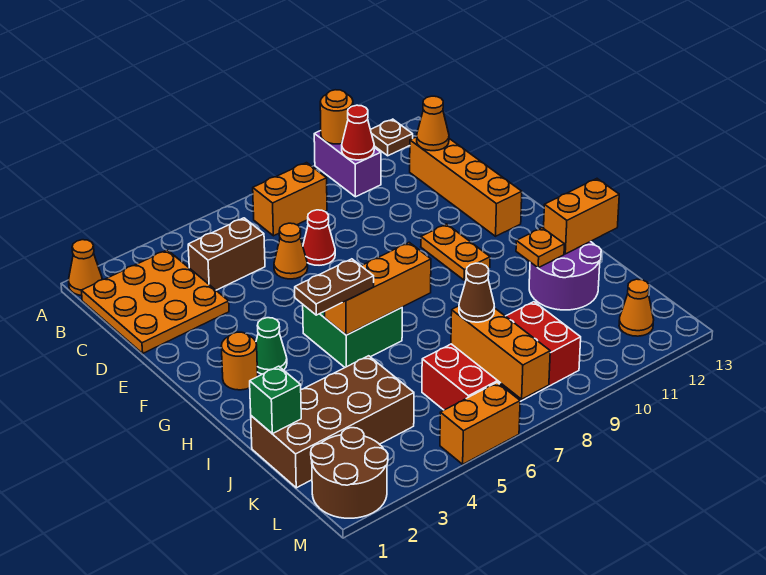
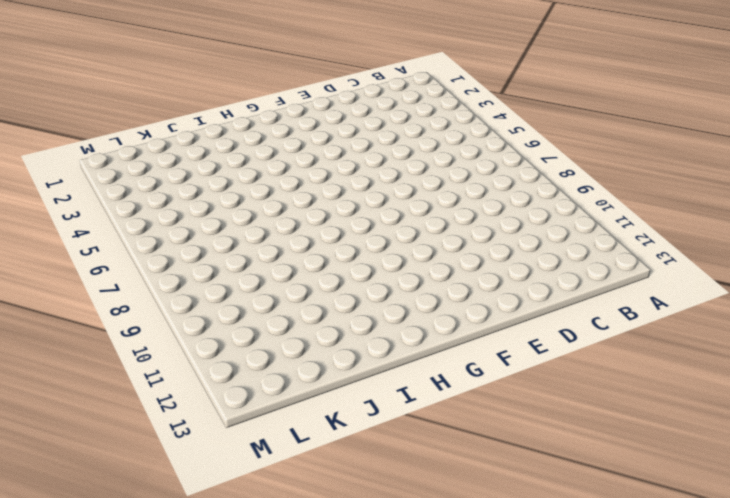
none -> orange 1x1 cone [68,240,102,295]
none -> purple 1x2 brick [314,131,381,197]
none -> brown 1x1 plate [370,119,413,156]

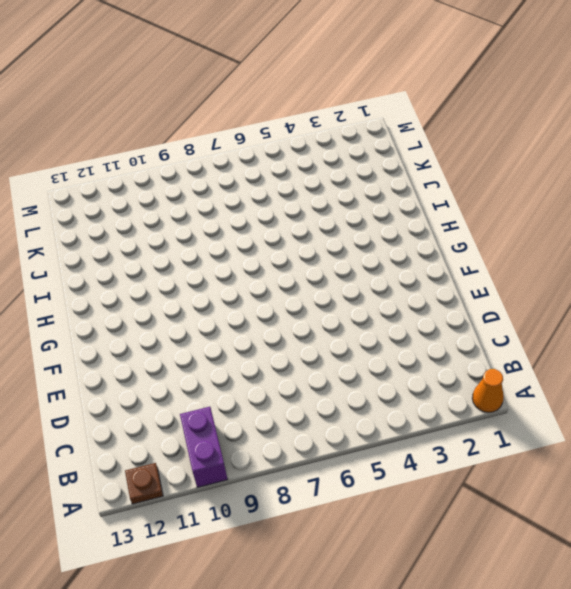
none -> orange 3x3 plate [81,250,229,353]
none -> orange 1x2 brick [253,163,327,236]
none -> brown 1x2 brick [188,218,265,290]

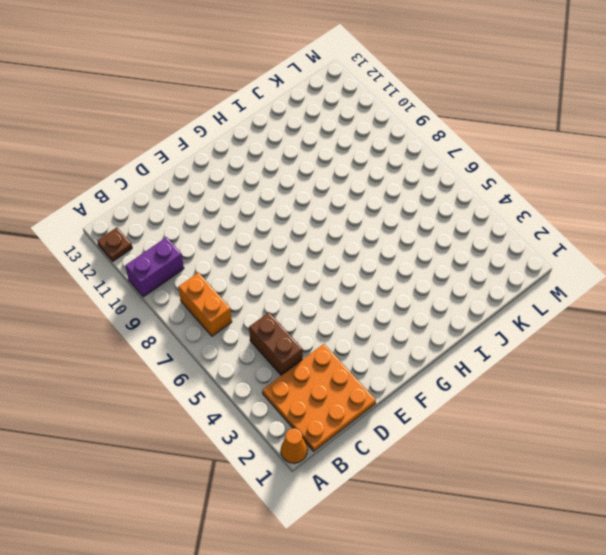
none -> orange 1x4 brick [410,137,522,236]
none -> orange 1x1 cone [274,223,308,279]
none -> red 1x1 cone [303,210,335,265]

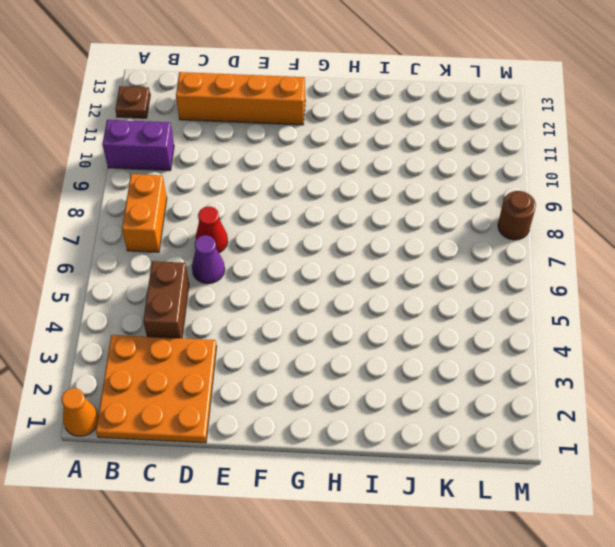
purple 1x1 cone [192,235,225,284] -> orange 1x1 cone [274,223,308,279]
brown 1x1 round brick [498,191,536,240] -> none
none -> orange 1x2 plate [421,224,490,280]
none -> orange 1x1 round brick [221,332,258,390]
none -> green 1x1 cone [256,318,287,374]

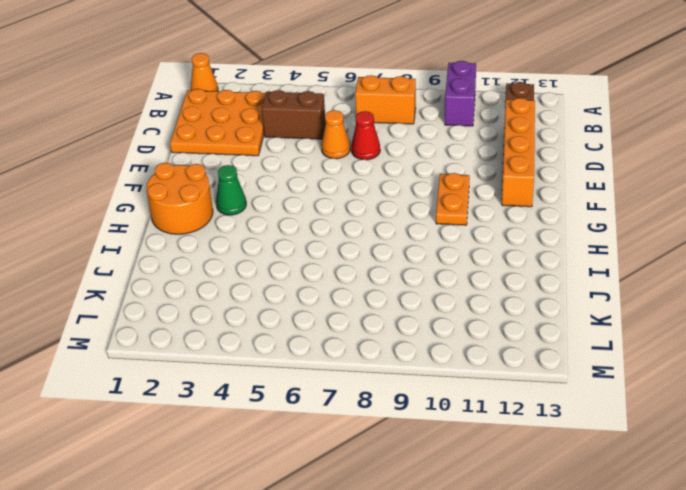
orange 2x2 round brick [146,163,213,234] -> orange 1x1 round brick [221,332,258,390]
none -> green 2x2 brick [303,305,402,367]
none -> purple 2x2 round brick [529,241,601,310]
none -> brown 2x4 brick [251,356,414,488]

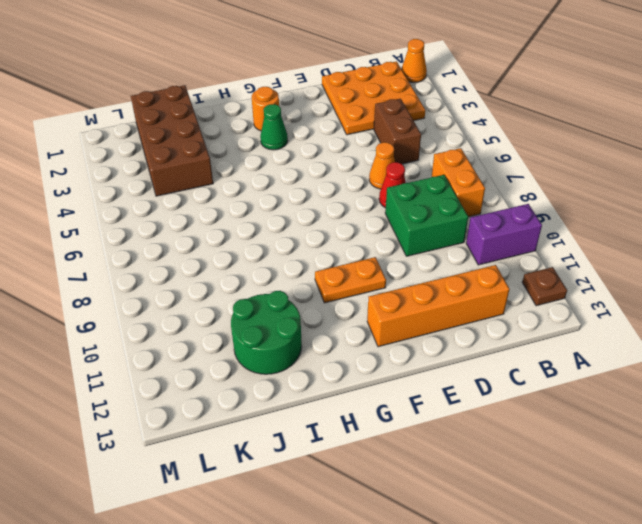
green 2x2 brick [385,175,468,256] -> green 2x2 brick moved to [303,305,402,367]
green 2x2 round brick [231,291,302,374] -> purple 2x2 round brick [529,241,601,310]
none -> red 2x4 brick [422,302,581,410]
none -> brown 2x2 round brick [311,428,388,518]
none -> orange 1x1 cone [619,279,654,336]

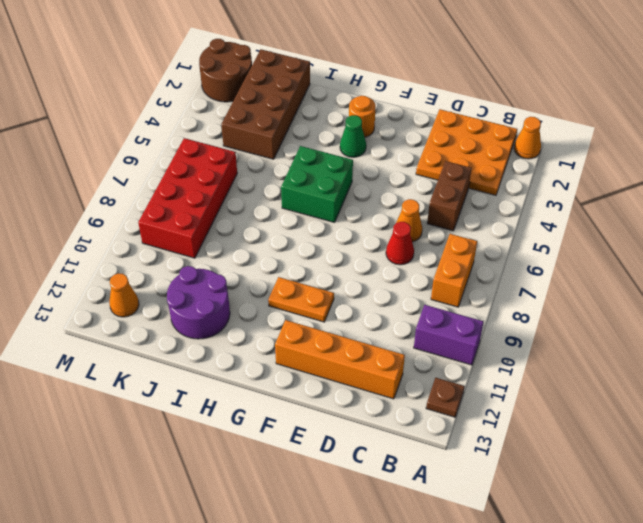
none -> orange 1x2 brick [440,383,520,464]
none -> orange 1x1 round brick [320,90,353,144]
none -> red 1x1 cone [342,105,374,160]

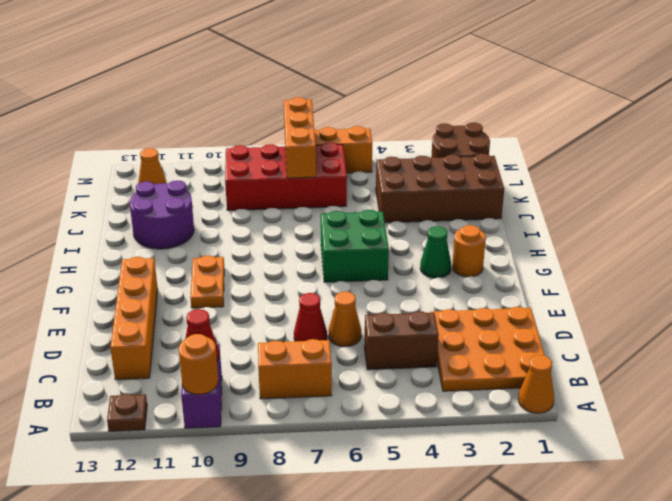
none -> orange 1x1 cone [417,96,449,151]
none -> orange 1x3 brick [325,242,431,335]
none -> orange 1x1 plate [516,228,564,268]

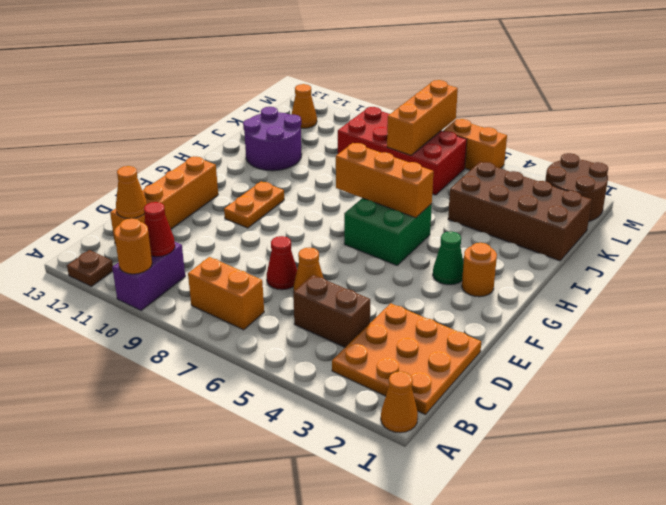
none -> orange 1x1 plate [516,228,564,268]
none -> orange 1x2 brick [544,179,619,254]
none -> green 1x1 brick [250,366,301,434]

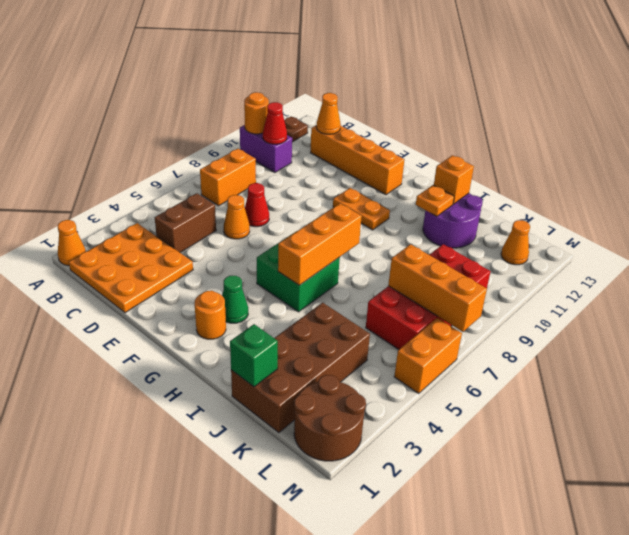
orange 1x1 brick [434,155,474,204] -> orange 1x2 brick [544,179,619,254]
none -> brown 1x2 plate [295,259,374,315]
none -> brown 1x1 cone [459,263,494,322]

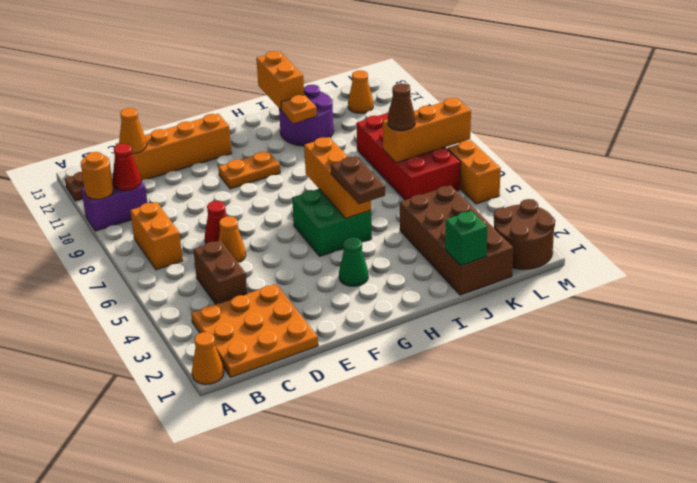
none -> orange 1x1 round brick [221,332,258,390]

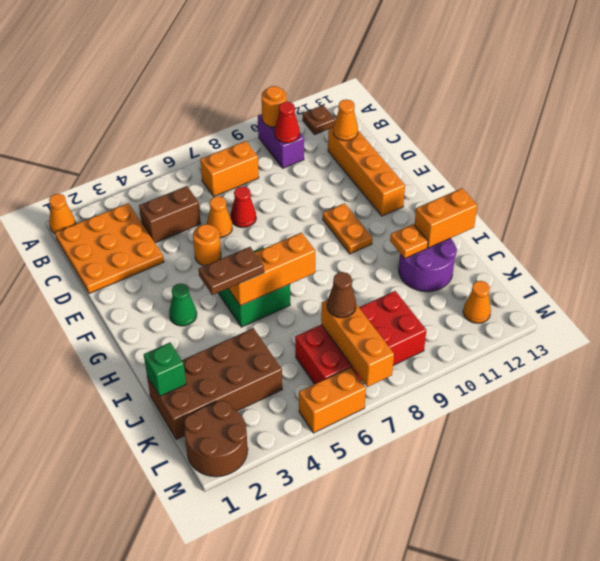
orange 1x1 round brick [193,224,221,266] -> orange 1x1 round brick moved to [221,332,258,390]

